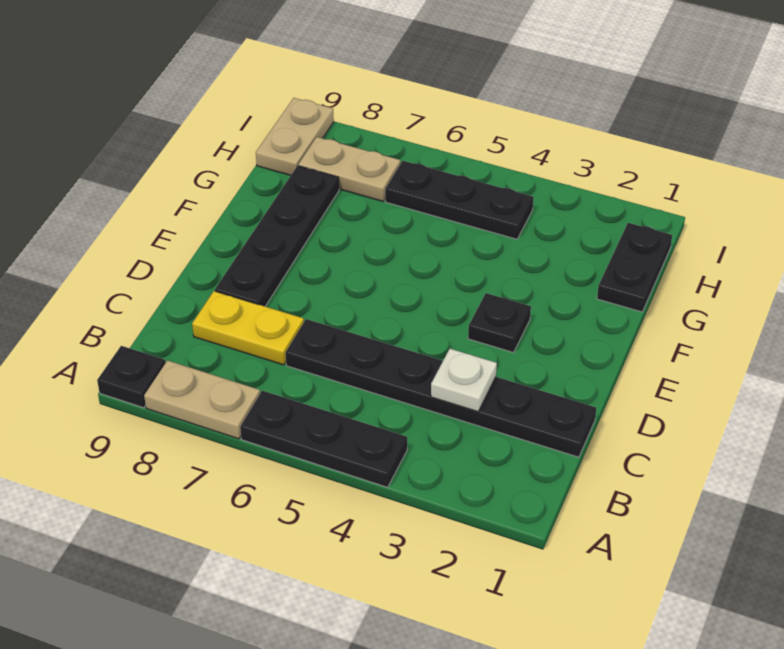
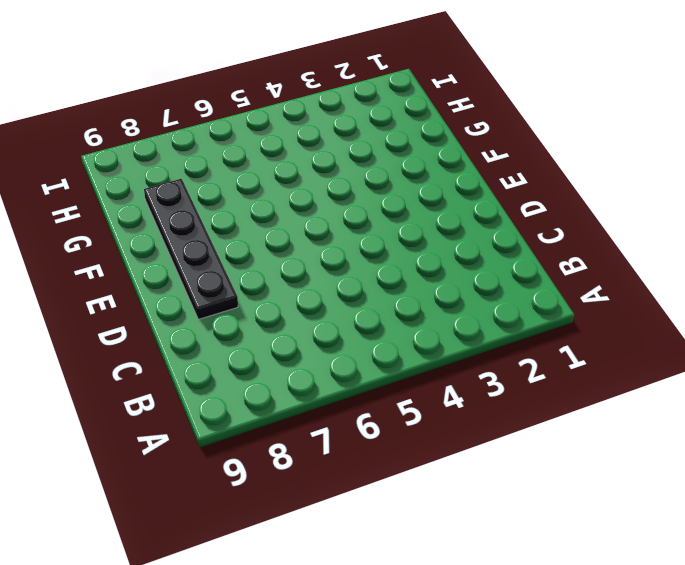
none -> black 1x3 plate [240,391,407,487]
none -> tan 1x2 plate [144,360,260,439]
none -> black 1x1 plate [97,346,166,408]

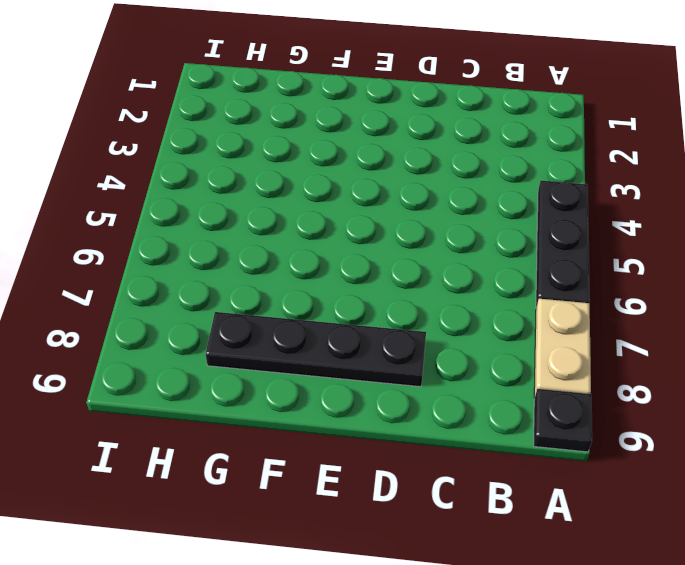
none -> black 1x6 plate [285,319,596,457]
none -> yellow 1x2 plate [192,291,304,365]
none -> black 1x1 plate [468,293,531,353]

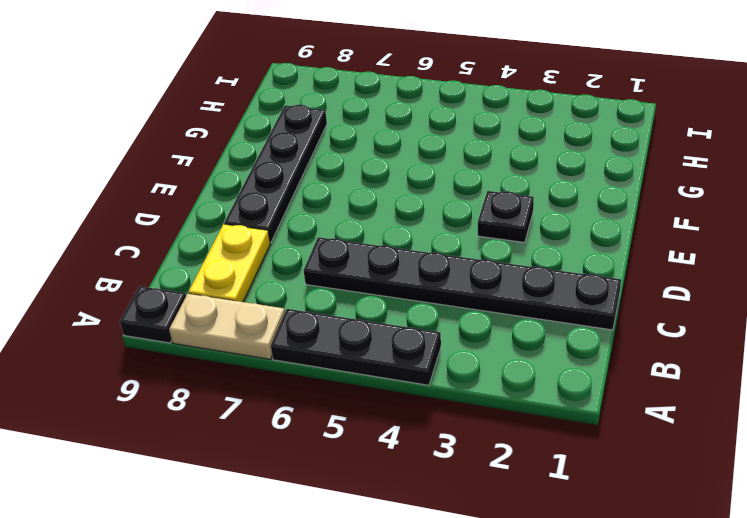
yellow 1x2 plate [189,224,270,302] -> yellow 1x2 plate turned to [192,291,304,365]
none -> black 1x2 plate [597,223,672,312]
none -> black 1x3 plate [385,161,534,239]
none -> tan 1x2 plate [298,137,400,201]

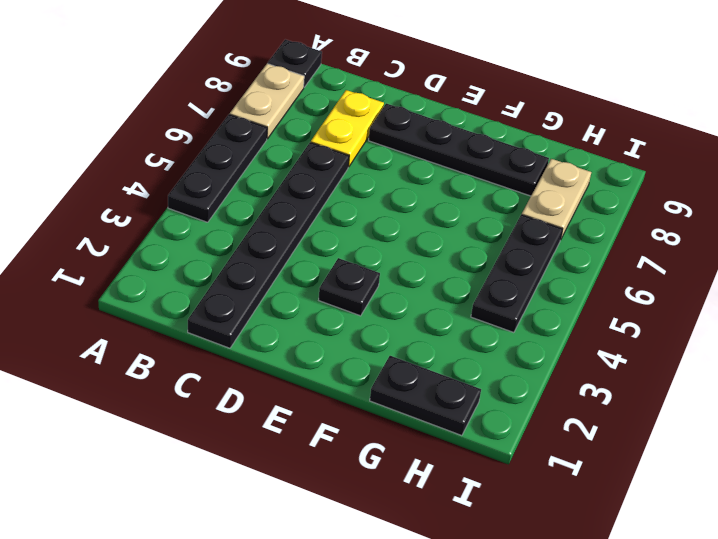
none -> tan 1x2 plate [256,98,334,175]
none -> white 1x1 plate [431,349,497,412]

